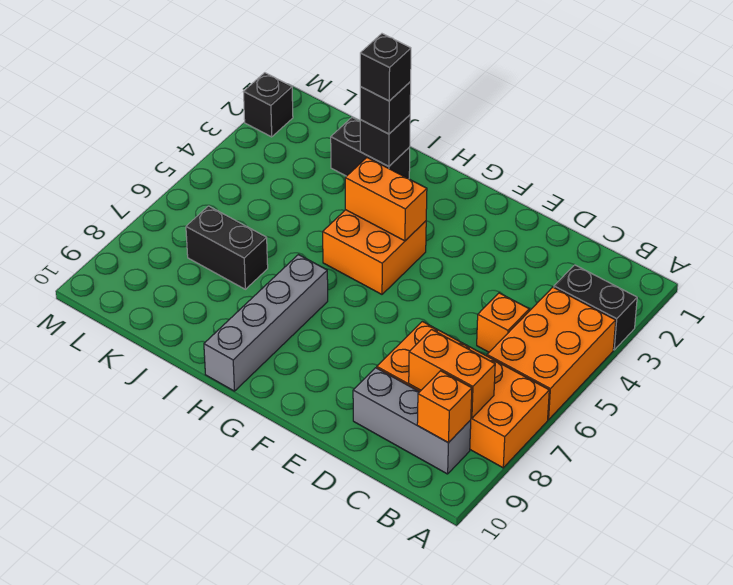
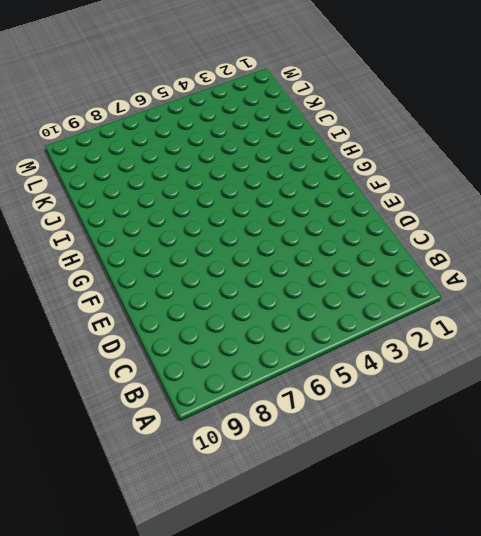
none -> black 1x2 brick [554,265,637,350]
none -> orange 2x3 brick [487,287,616,420]
none -> orange 2x4 brick [377,321,549,468]

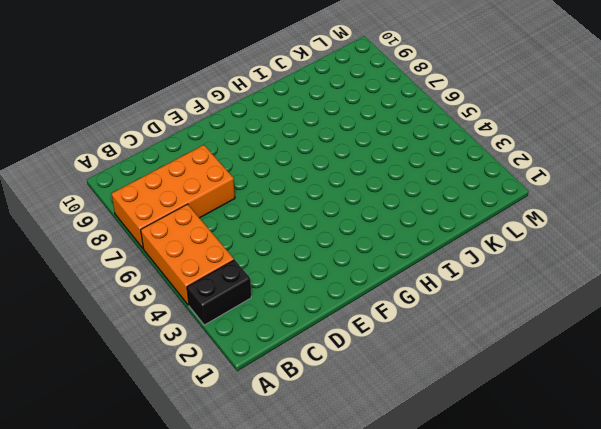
none -> grey 1x3 brick [353,368,471,474]
none -> orange 1x1 brick [477,293,529,352]
none -> orange 2x2 brick [323,210,426,294]

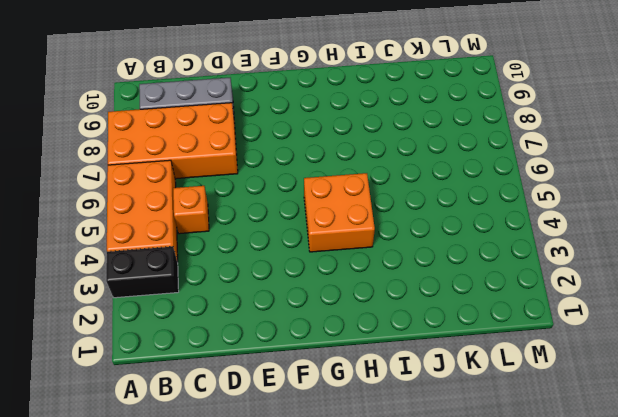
none -> grey 1x4 brick [204,255,328,391]
none -> black 1x2 brick [331,118,410,179]
none -> black 1x2 brick [186,206,268,289]

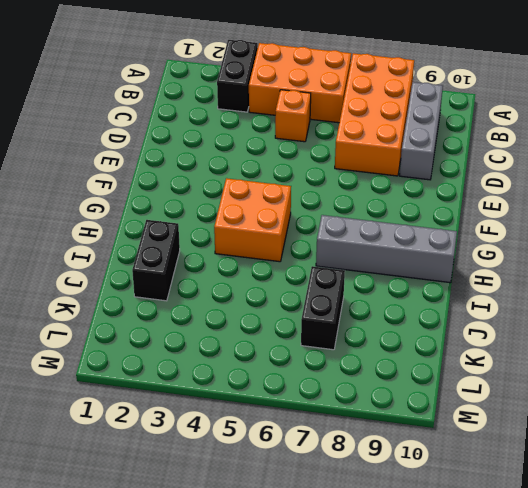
none -> black 1x1 brick [244,73,293,137]
none -> orange 1x2 brick [409,329,495,418]
none -> orange 1x1 brick [417,371,472,443]

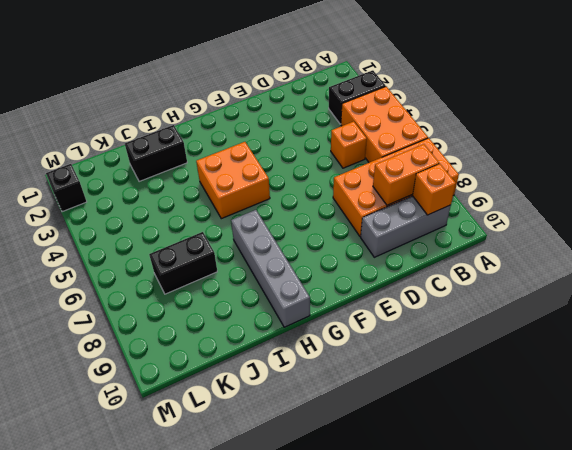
none -> orange 1x2 brick [345,158,427,241]
none -> black 1x1 brick [360,115,410,166]
none -> black 1x1 brick [360,82,411,134]

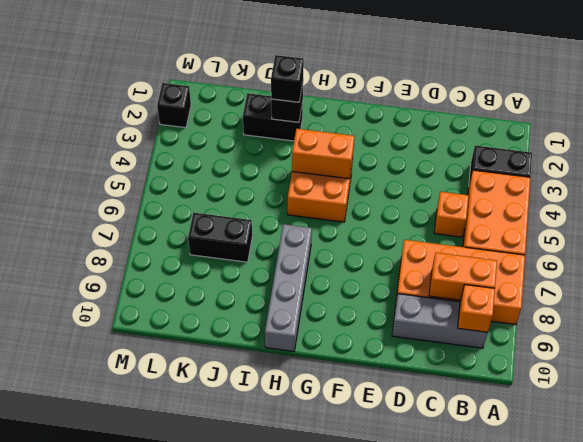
none -> black 1x1 brick [360,34,411,101]

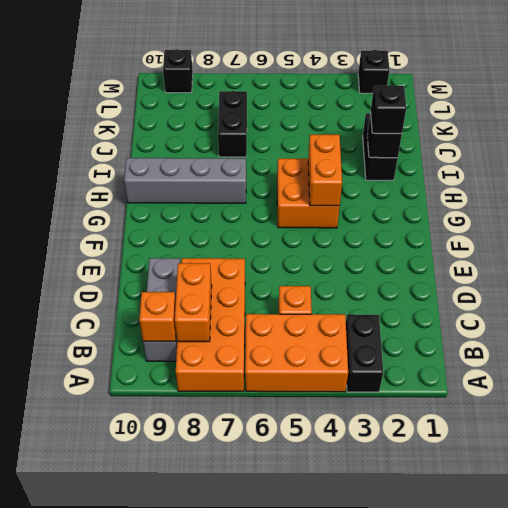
black 1x1 brick [163,49,193,93] -> black 1x1 brick moved to [360,34,411,101]

